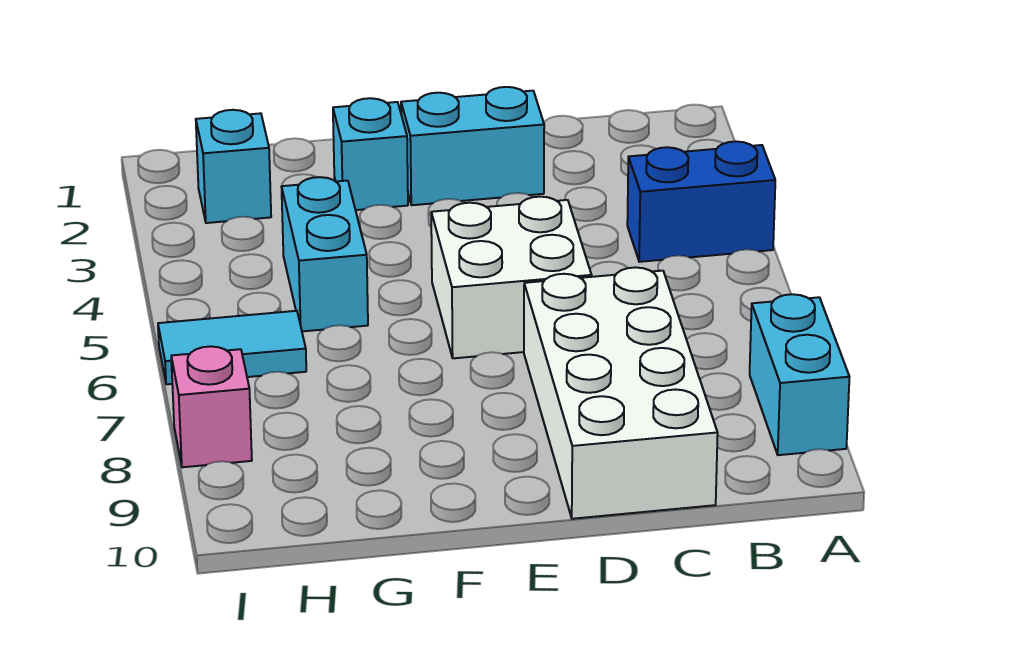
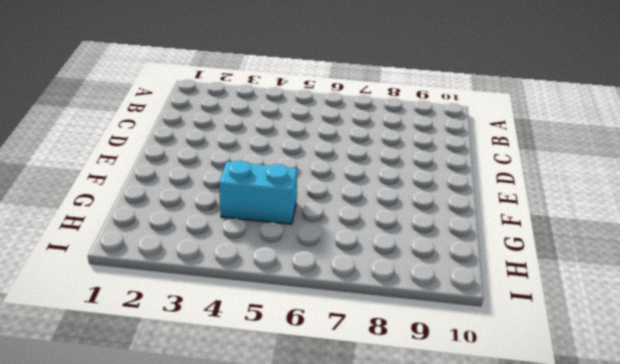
none -> blue 1x2 brick [627,142,775,262]
none -> cyan 1x2 brick [750,294,849,455]

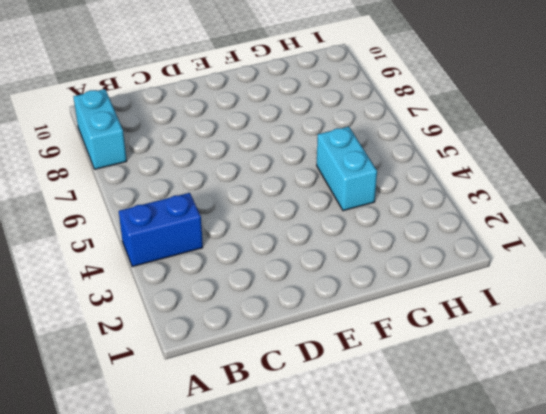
none -> white 2x4 brick [524,267,718,519]
none -> cyan 1x2 brick [401,87,544,205]

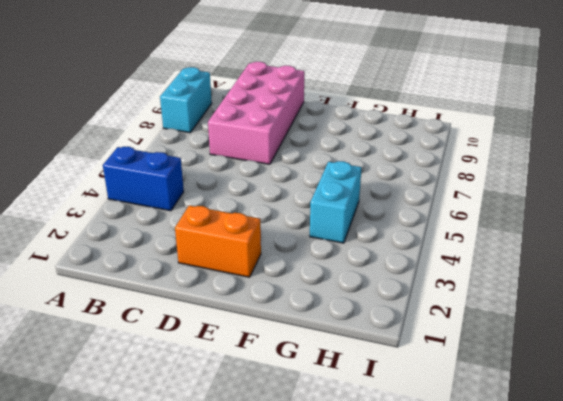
pink 2x4 brick [208,62,304,164] -> white 2x4 brick [524,267,718,519]
orange 1x2 brick [175,206,261,277] -> cyan 1x2 brick [401,87,544,205]
none -> white 2x2 brick [431,197,592,358]
none -> cyan 1x1 brick [333,98,408,210]

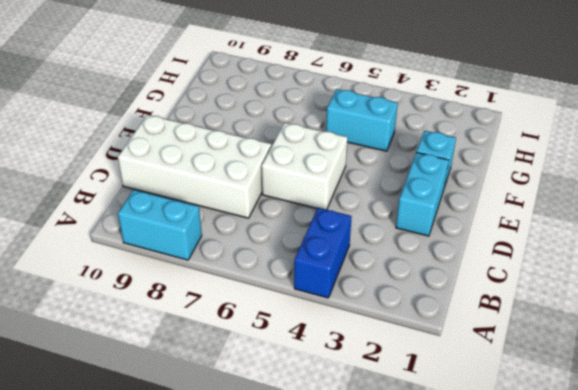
none -> cyan 1x1 brick [196,110,271,223]
none -> cyan 1x2 tile [158,311,306,384]

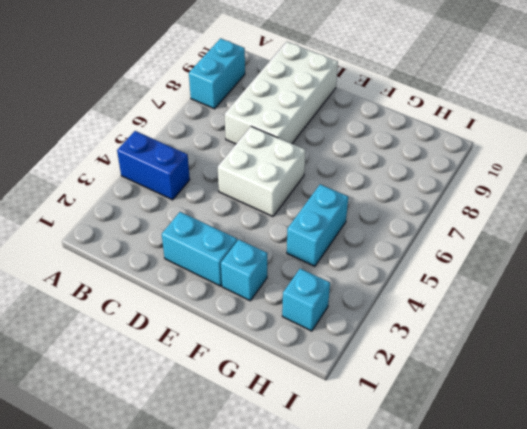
none -> cyan 1x2 tile [158,311,306,384]
none -> pink 1x1 brick [171,346,252,467]

